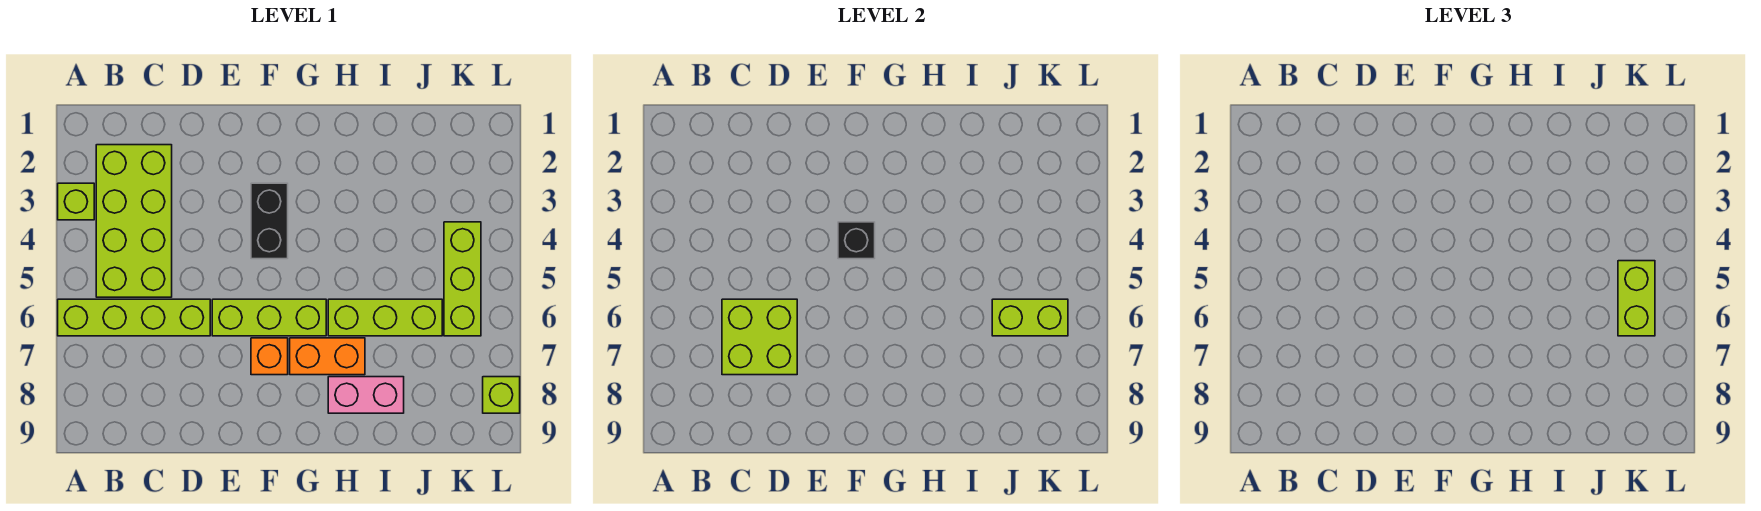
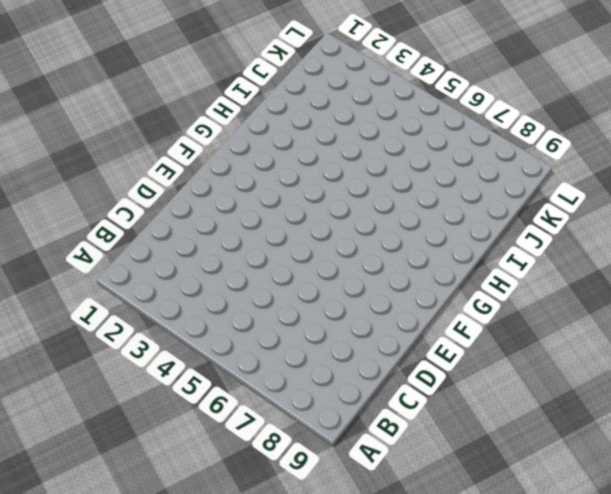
none -> lime 1x1 brick [58,183,94,220]
none -> lime 1x4 brick [58,299,210,336]
none -> lime 2x4 brick [96,145,172,297]

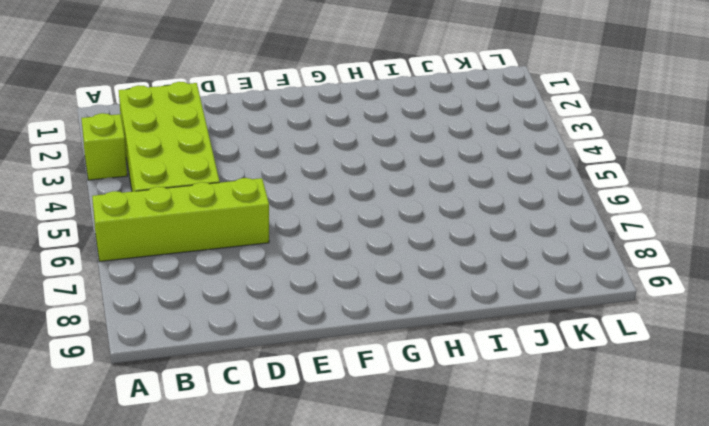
none -> lime 1x3 brick [212,299,326,336]
none -> black 1x2 brick [251,183,288,259]
none -> orange 1x1 brick [251,338,288,375]

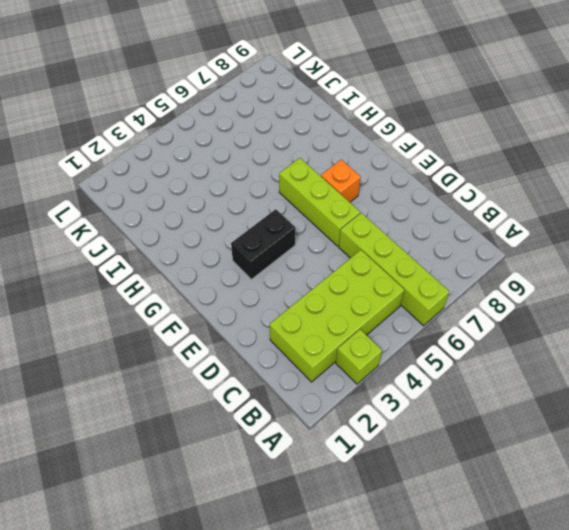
none -> orange 1x2 brick [290,338,365,375]
none -> lime 1x3 brick [328,299,442,336]
none -> pink 1x2 brick [328,377,404,413]

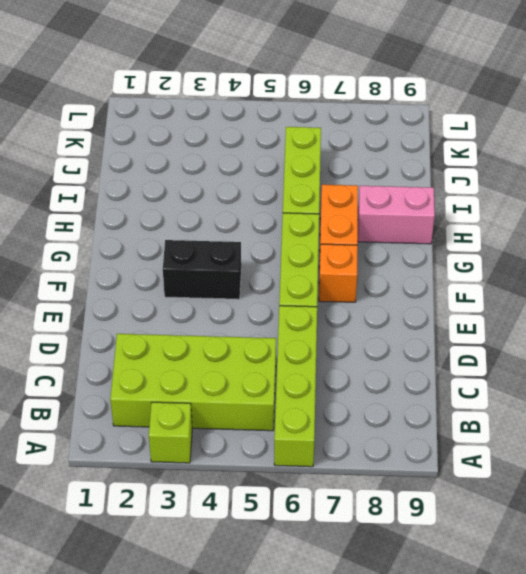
pink 1x2 brick [358,186,435,244] -> pink 1x2 brick turned to [328,377,404,413]
none -> lime 1x3 brick [444,222,481,336]
none -> lime 1x1 brick [483,377,520,413]
none -> lime 2x2 brick [722,299,797,375]

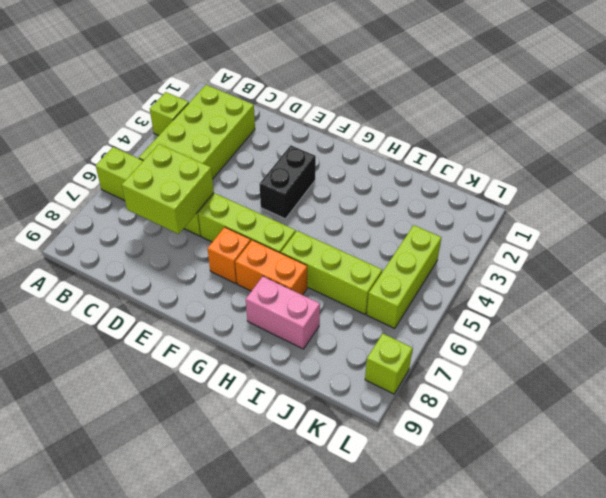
none -> black 1x1 brick [838,222,875,259]
none -> lime 1x2 brick [992,299,1068,336]
none -> lime 1x2 brick [1618,261,1655,336]

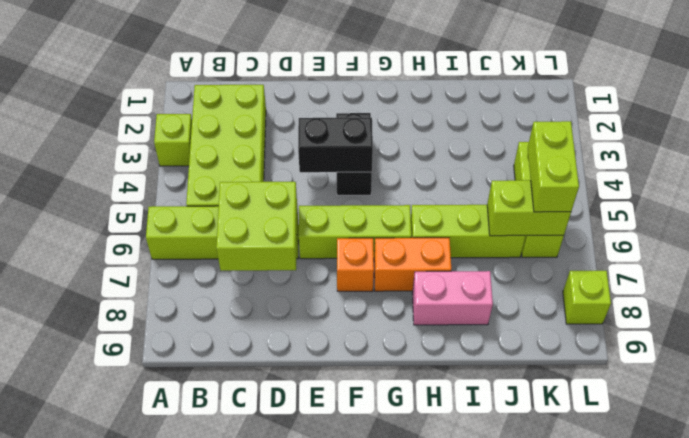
black 1x2 brick [298,118,373,172] -> black 1x1 brick [838,222,875,259]

